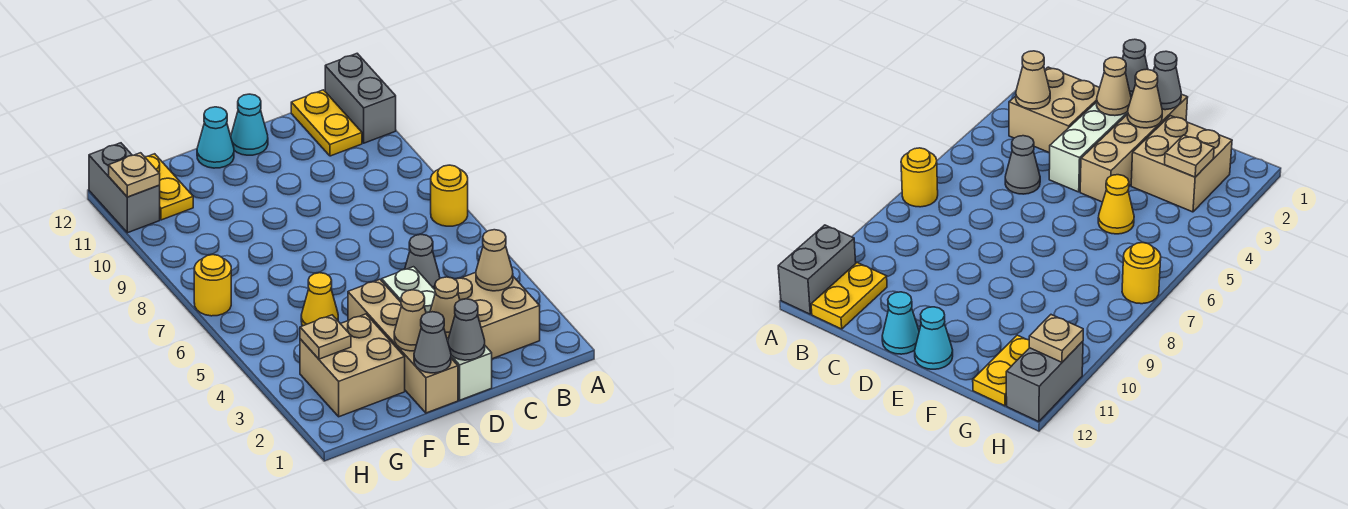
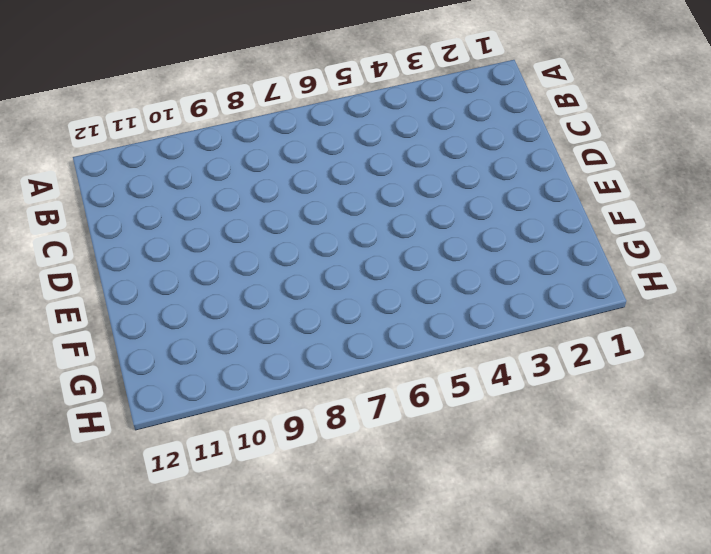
none -> yellow 1x1 round brick [431,165,468,226]
none -> grey 1x2 brick [325,53,396,143]
none -> tan 2x2 brick [455,272,540,359]

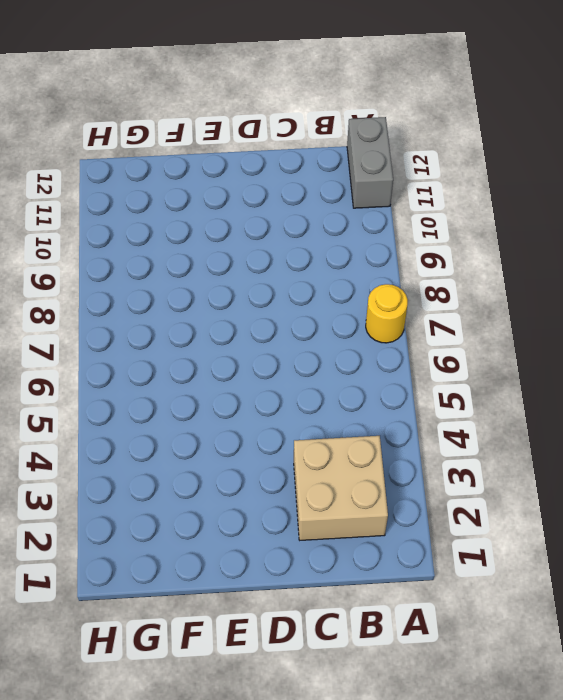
none -> yellow 1x2 plate [291,90,362,156]
none -> grey 1x1 cone [405,235,440,289]
none -> white 1x4 brick [382,267,492,400]

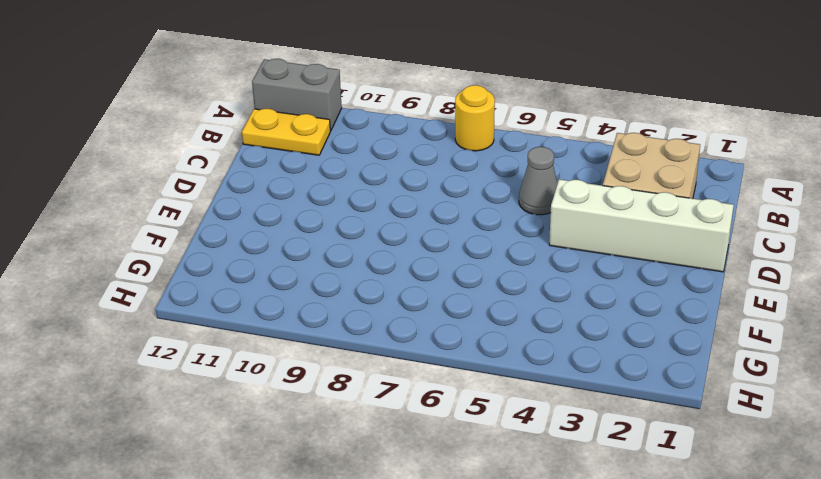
none -> cyan 1x1 cone [231,94,268,155]
none -> tan 1x4 brick [348,279,458,413]
none -> cyan 1x1 cone [197,107,234,168]

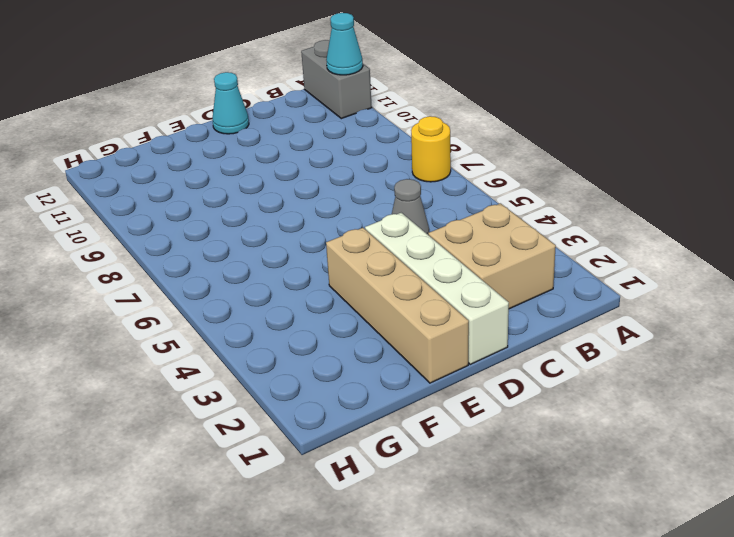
cyan 1x1 cone [326,13,363,75] -> cyan 1x1 cone moved to [197,107,234,168]
none -> yellow 1x2 plate [291,90,362,156]
none -> tan 2x2 brick [300,314,405,417]
none -> yellow 1x1 cone [301,273,338,326]

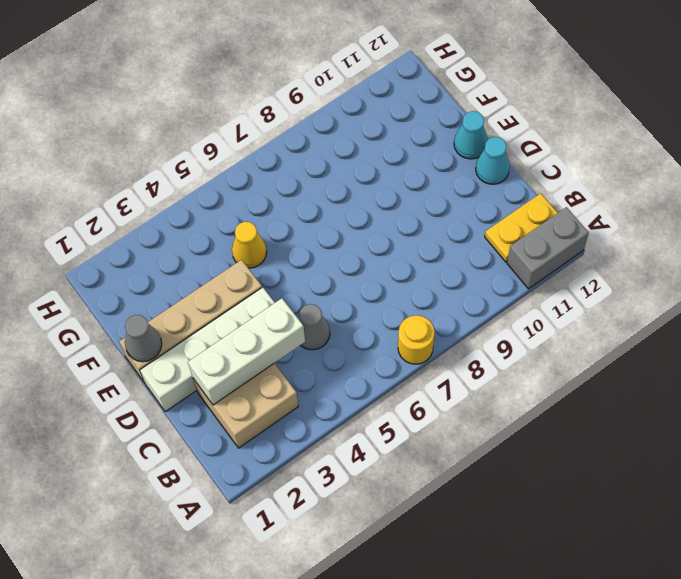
white 1x3 brick [188,298,305,405] -> none
none -> tan 2x2 brick [300,314,405,417]
none -> yellow 1x2 plate [145,154,193,220]
none -> yellow 1x1 round brick [194,255,231,316]

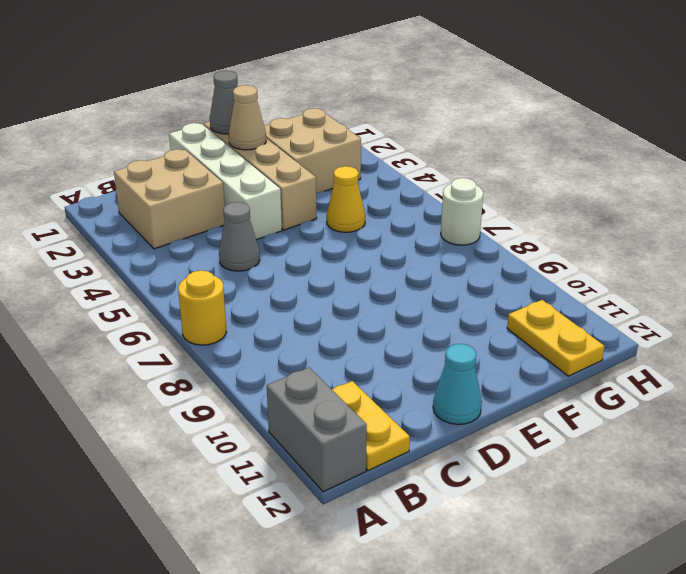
white 1x1 round brick [441,178,483,245] -> yellow 1x1 round brick [194,255,231,316]
none -> cyan 1x1 cone [197,107,234,168]
none -> grey 1x2 brick [89,143,160,233]
none -> tan 1x1 cone [476,230,513,291]

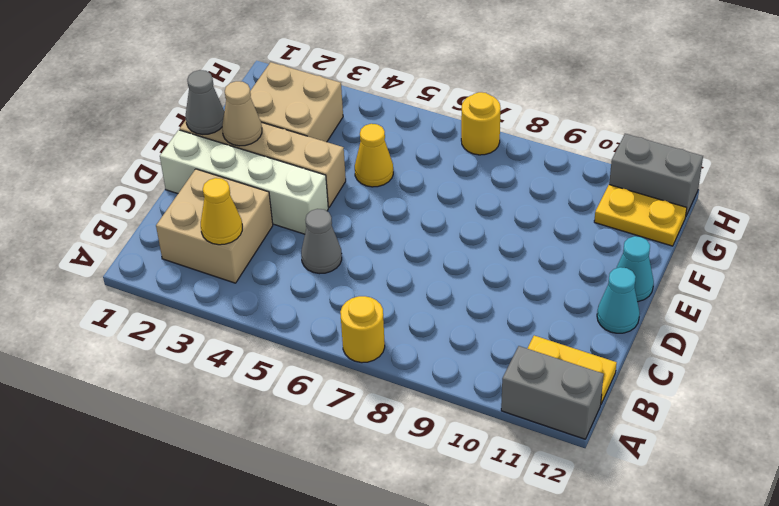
yellow 1x1 cone [201,178,242,245] -> tan 1x1 cone [476,230,513,291]
none -> grey 1x1 cone [448,299,485,360]
none -> tan 1x1 cone [430,277,460,338]
none -> tan 1x1 plate [300,315,351,359]

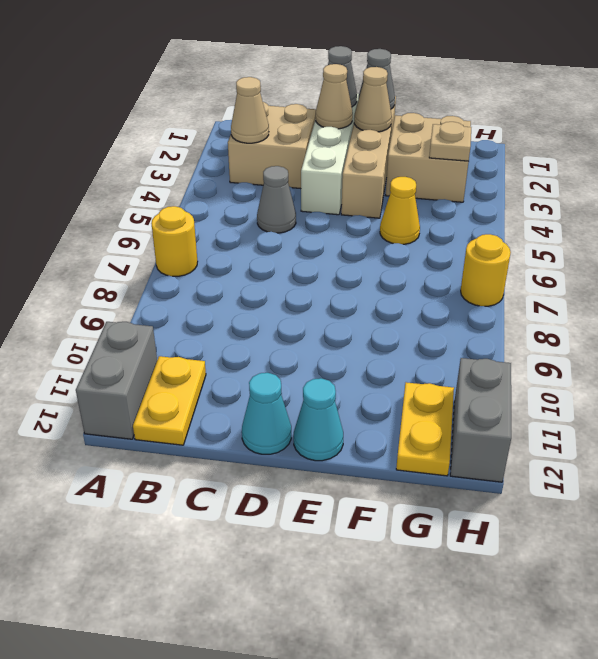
none -> tan 1x1 plate [109,153,160,197]

